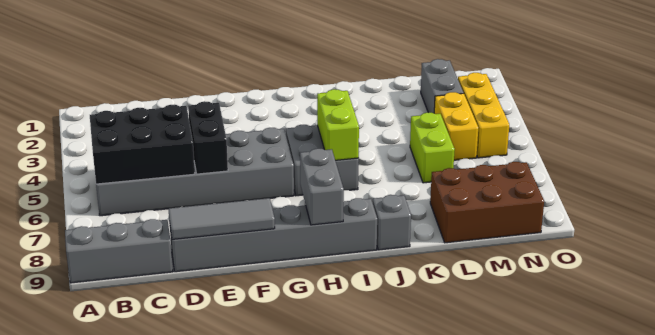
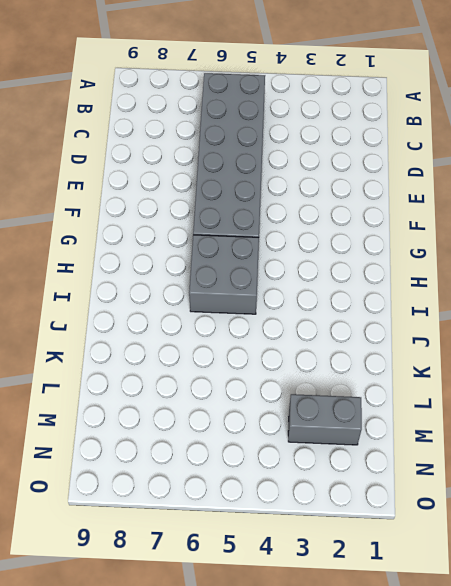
none -> grey 1x3 brick [65,219,173,283]
none -> grey 1x6 brick [169,198,377,272]
none -> grey 1x1 brick [372,195,411,250]

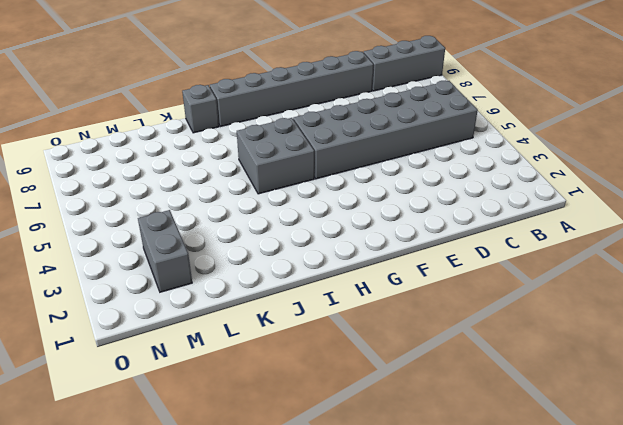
none -> lime 1x2 brick [410,112,455,183]
none -> brown 2x3 brick [430,162,544,243]
none -> yellow 1x2 brick [434,92,478,160]

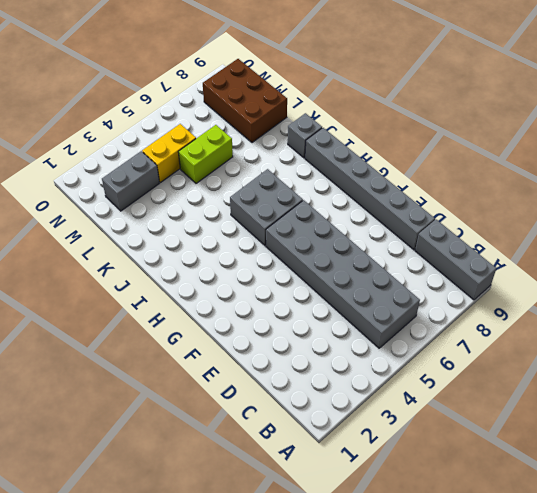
none -> yellow 1x3 brick [458,73,509,158]
none -> black 2x3 brick [90,105,195,184]
none -> grey 1x3 tile [169,198,275,239]

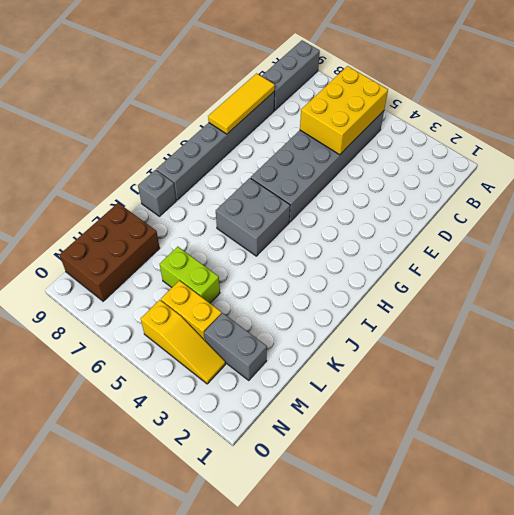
yellow 2x3 brick [300,66,388,155] -> black 2x3 brick [90,105,195,184]
yellow 1x3 tile [208,73,275,134] -> grey 1x3 tile [169,198,275,239]
yellow 1x3 slope [141,300,226,384] -> yellow 1x3 brick [458,73,509,158]
none -> black 1x2 brick [188,101,228,174]
none -> grey 1x2 brick [300,149,344,225]
none -> lime 1x2 brick [317,89,359,160]

